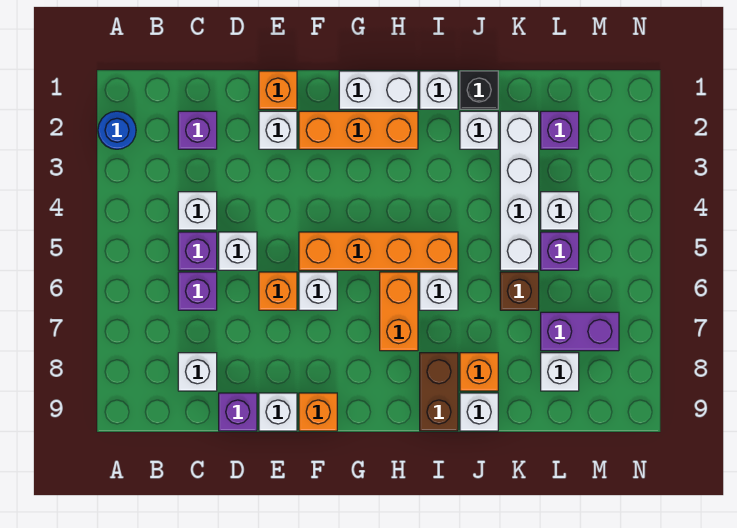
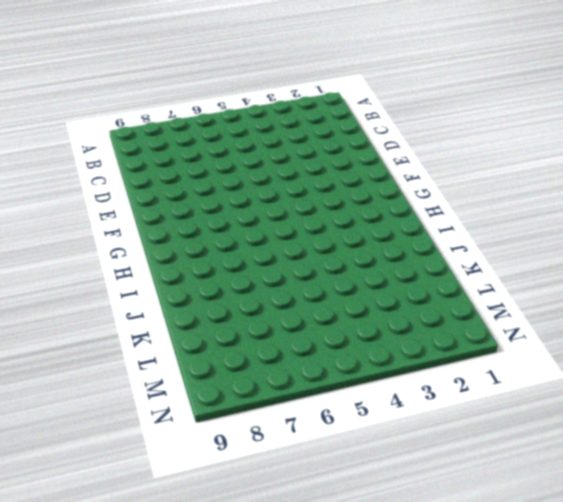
none -> blue 1x1 round brick [98,111,136,149]
none -> purple 1x1 brick [178,111,217,149]
none -> white 1x1 brick [178,192,217,230]
none -> purple 1x1 brick [178,232,217,270]

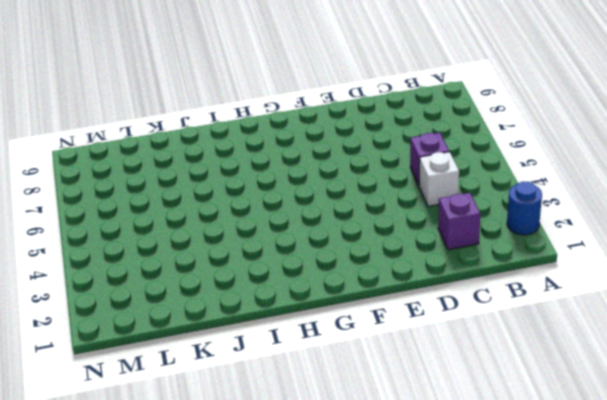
none -> purple 1x1 brick [178,272,217,310]
none -> white 1x1 brick [178,353,217,391]
none -> white 1x1 brick [219,232,257,270]
none -> purple 1x1 brick [219,393,257,431]

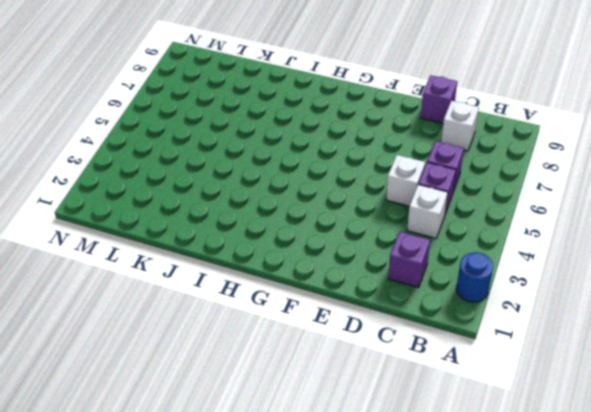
none -> orange 1x1 brick [259,71,297,109]
none -> white 1x1 brick [259,111,297,149]
none -> orange 1x1 brick [259,272,297,310]
none -> white 1x1 brick [259,393,297,431]

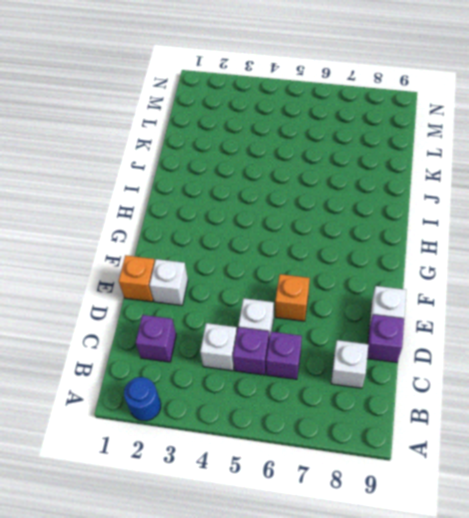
none -> orange 1x3 brick [299,111,418,149]
none -> orange 1x4 brick [299,232,458,270]
none -> white 1x1 brick [299,272,337,310]
none -> orange 1x1 brick [299,393,337,431]

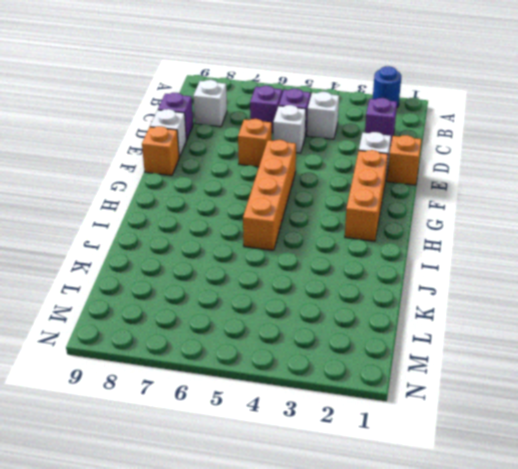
none -> white 1x1 brick [299,272,337,310]
none -> white 1x2 brick [339,71,418,109]
none -> orange 1x2 brick [380,272,418,351]
none -> white 1x1 brick [420,71,458,109]

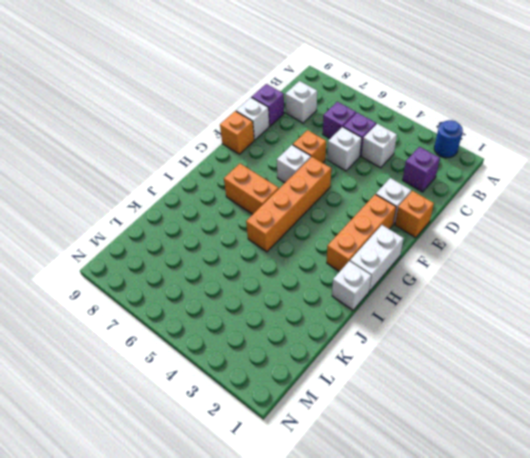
none -> white 1x1 brick [420,272,458,310]
none -> brown 1x2 brick [420,353,458,431]
none -> black 1x1 brick [460,71,498,109]
none -> white 1x1 brick [460,111,498,149]

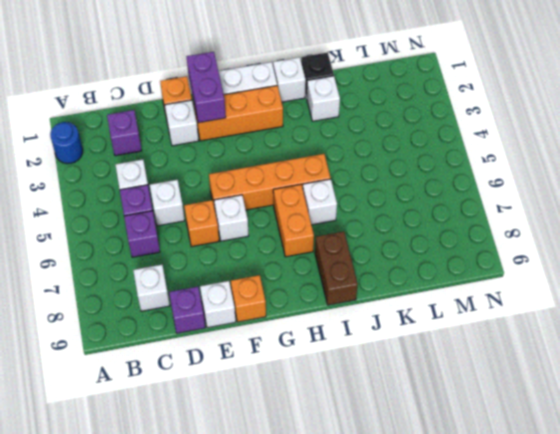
purple 1x2 brick [186,52,226,123] -> purple 1x2 brick turned to [541,312,619,351]
none -> orange 1x1 brick [460,353,498,391]
none -> white 1x1 brick [460,393,498,431]
none -> white 1x4 brick [500,111,539,270]
none -> brown 1x1 brick [500,272,539,310]

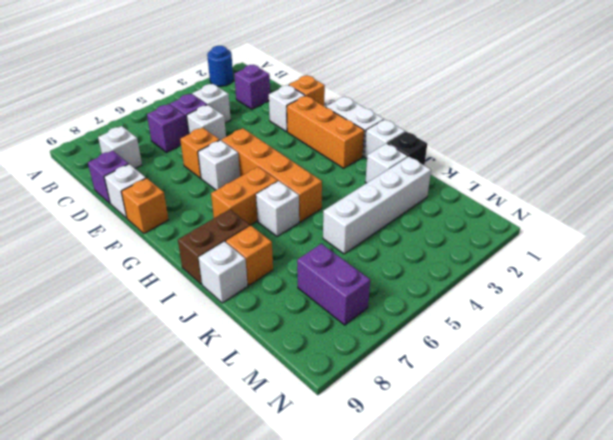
none -> brown 1x1 brick [500,272,539,310]
none -> purple 1x1 brick [541,111,579,149]
none -> white 1x1 brick [541,192,579,230]
none -> purple 1x1 brick [541,232,579,270]

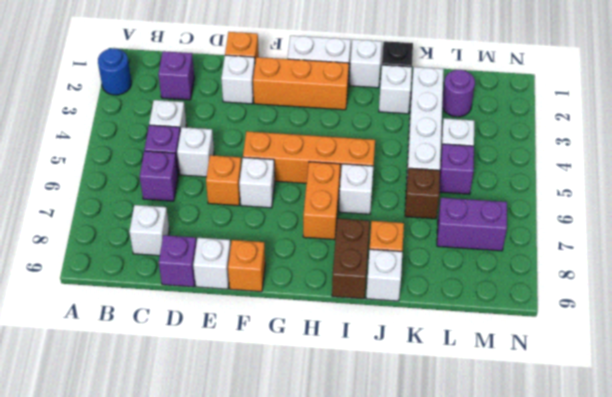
purple 1x1 round brick [442,70,475,117] -> purple 1x1 brick [541,111,579,149]
none -> white 1x1 brick [541,353,579,391]

